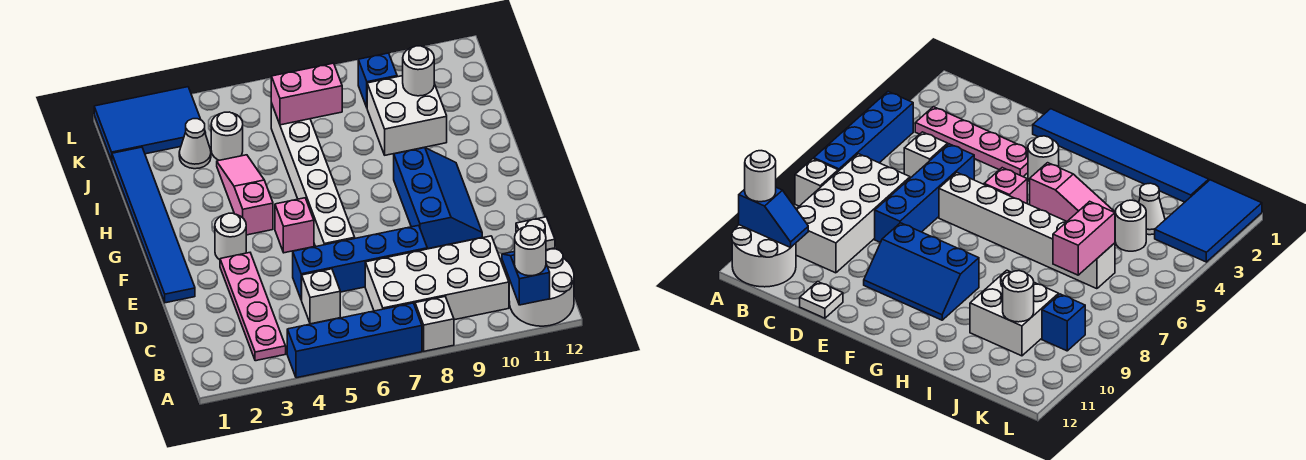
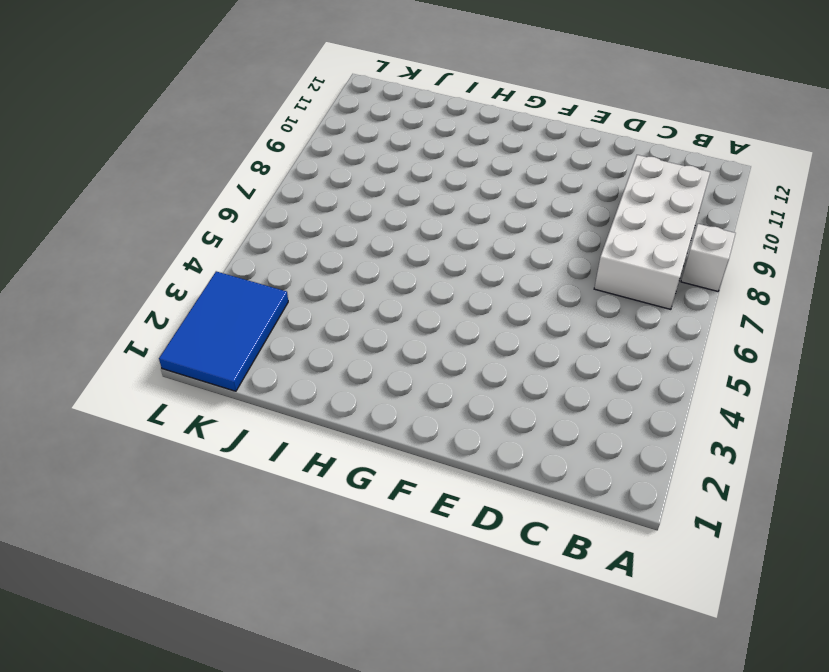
none -> blue 1x4 brick [287,303,422,378]
none -> white 2x2 round brick [509,249,574,326]
none -> pink 1x4 plate [220,253,286,361]

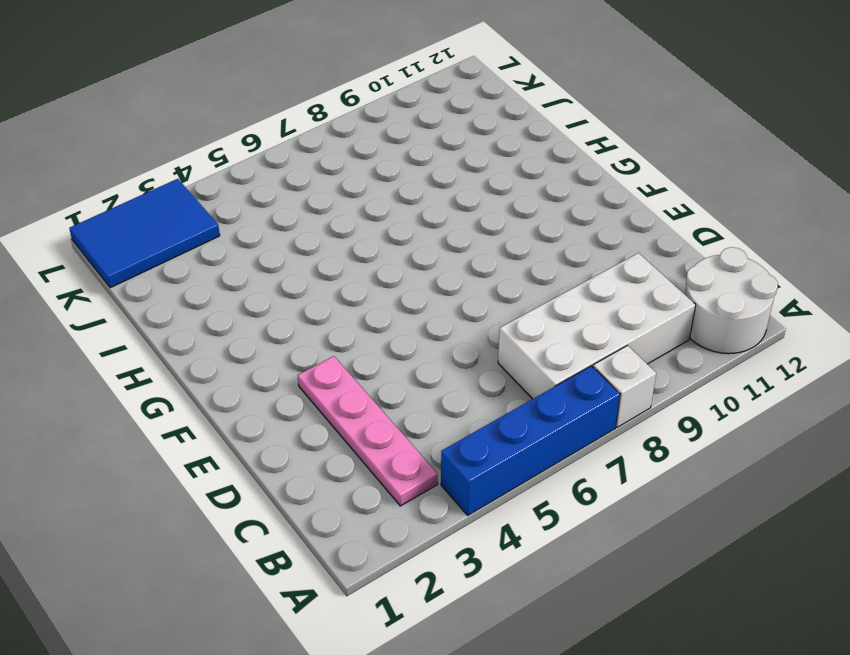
none -> white 1x1 brick [302,269,340,324]
none -> blue 1x4 brick [293,225,427,300]
none -> white 1x1 plate [516,217,555,250]

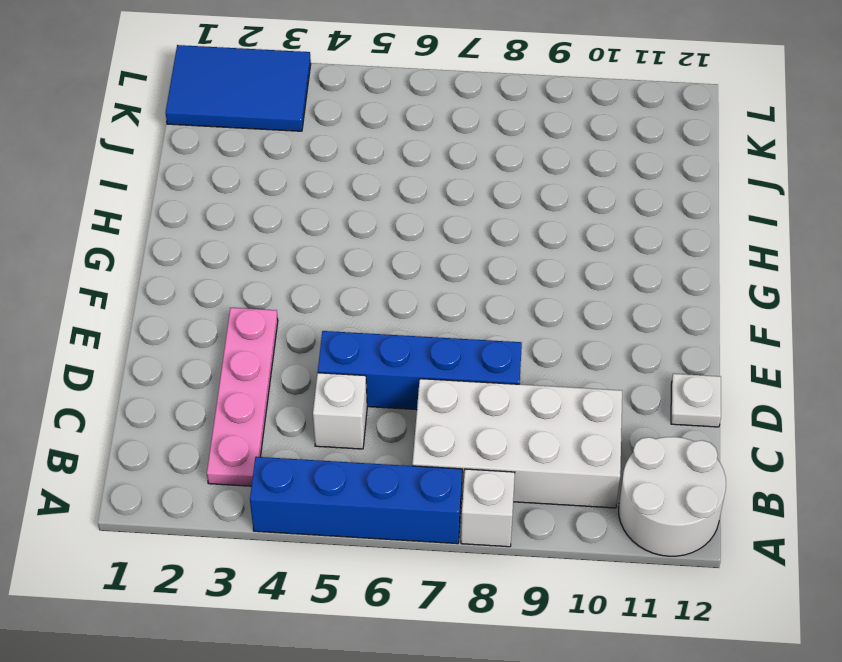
none -> blue 1x6 tile [112,147,195,303]
none -> white 1x6 brick [271,103,355,247]
none -> blue 2x3 slope [394,148,482,249]

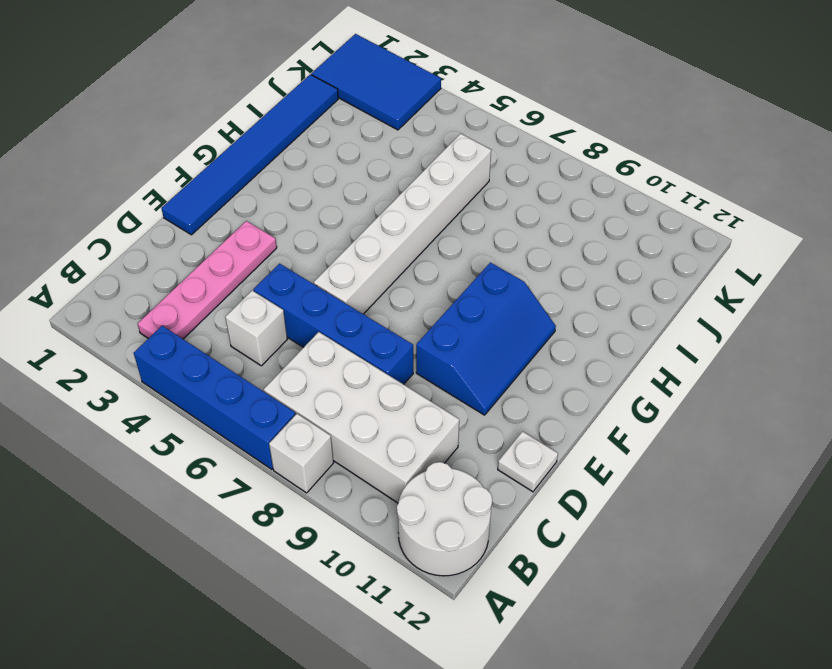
none -> white 1x1 round brick [215,213,246,260]
none -> pink 1x1 brick [275,198,314,253]
none -> pink 1x3 slope [217,155,273,235]

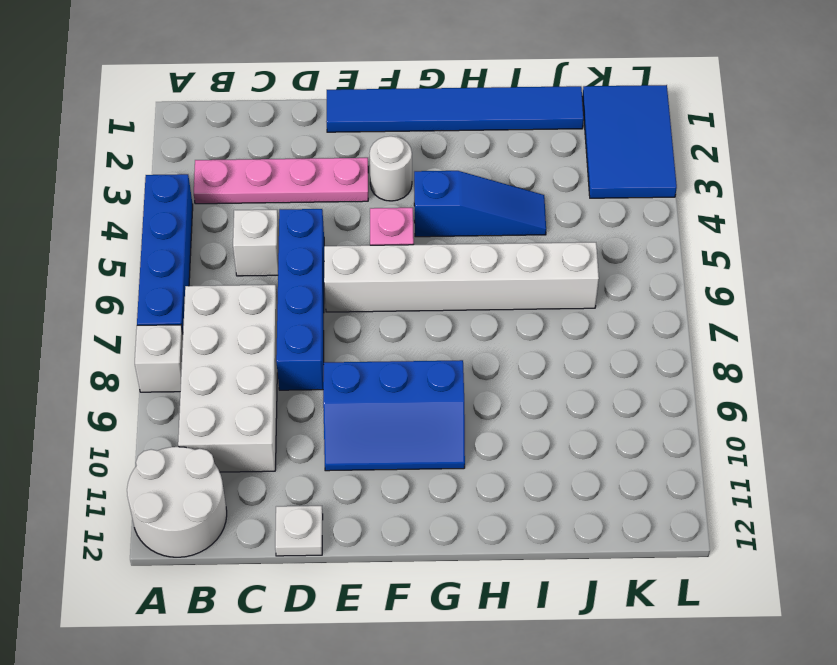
blue 1x3 slope [414,171,546,237] -> pink 1x3 slope [217,155,273,235]
none -> white 2x2 brick [367,76,447,155]
none -> white 1x1 cone [179,119,211,169]
none -> white 1x1 round brick [211,112,243,160]

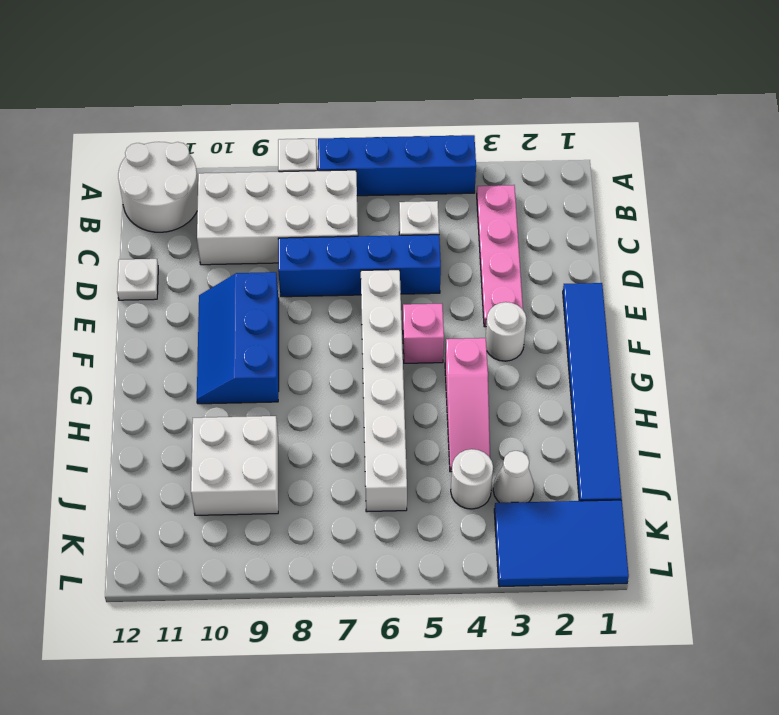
none -> blue 1x1 brick [358,53,397,107]
none -> blue 1x2 slope [502,252,550,305]
none -> pink 1x2 brick [271,63,342,125]

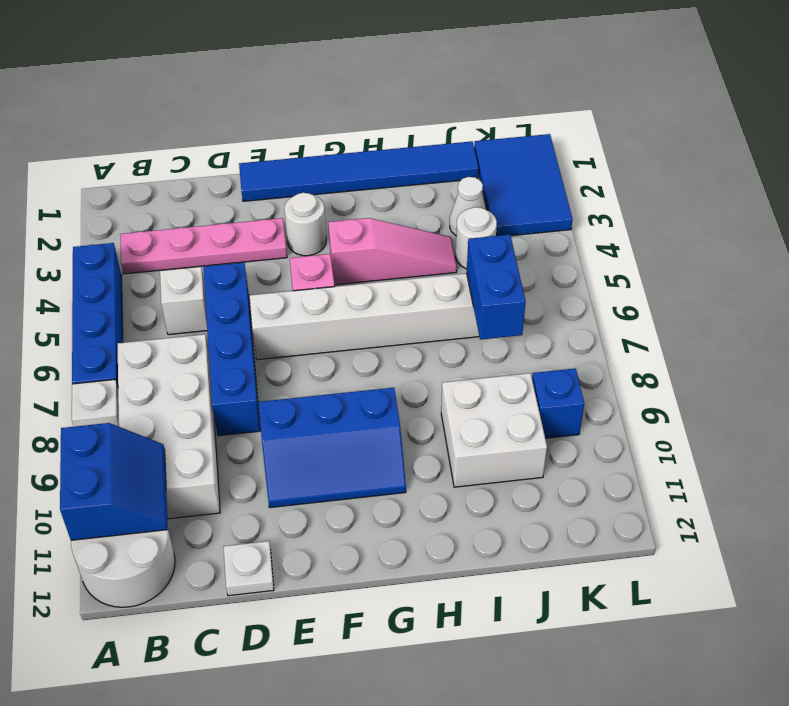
blue 2x2 slope [60,423,168,540] -> blue 1x2 slope [502,252,550,305]
blue 1x2 brick [467,235,526,340] -> pink 1x2 brick [271,63,342,125]
none -> white 1x1 round brick [403,46,434,96]
none -> white 1x1 round brick [515,226,546,276]

